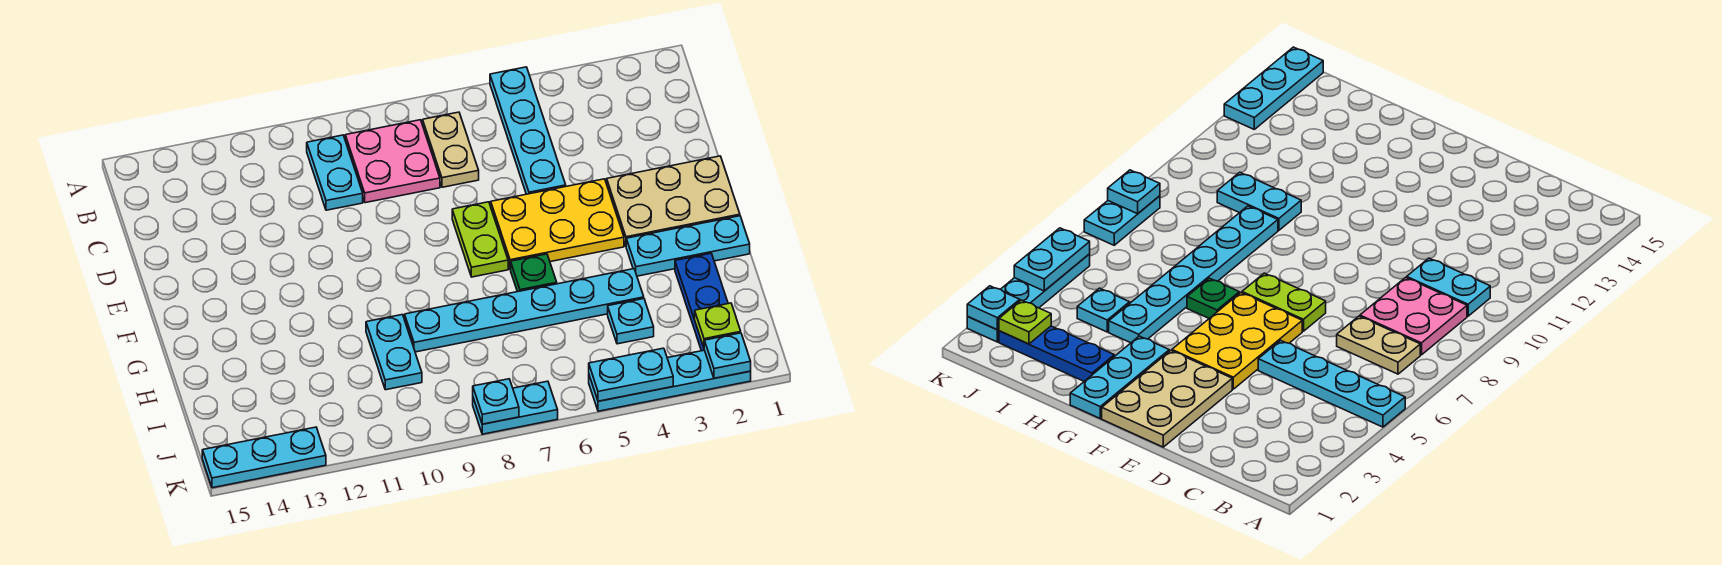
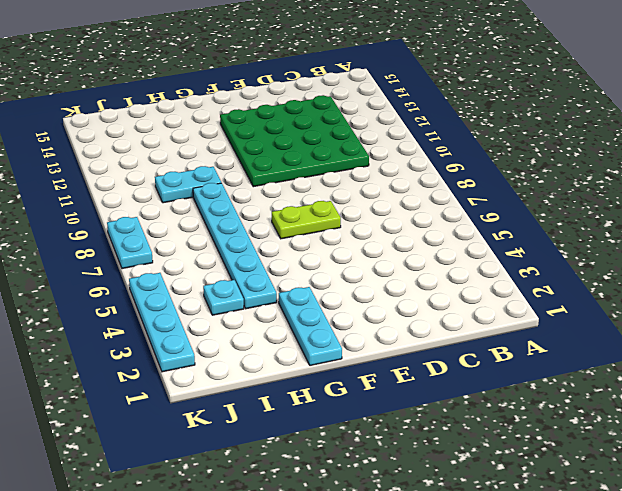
green 4x4 plate [220,95,369,187] -> cyan 1x2 plate [307,135,363,210]
none -> cyan 1x4 plate [490,67,566,194]
none -> tan 1x2 plate [423,112,479,187]
none -> pink 2x2 plate [345,120,440,203]

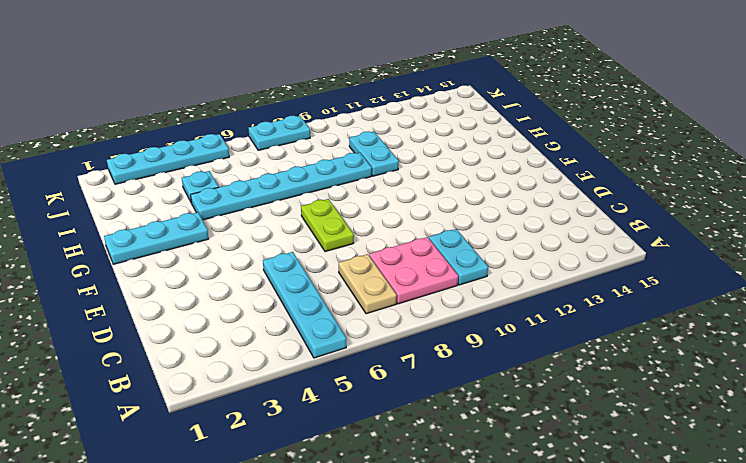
none -> tan 2x3 plate [607,156,740,245]
none -> yellow 2x3 plate [491,179,624,269]
none -> green 1x1 plate [511,254,557,292]

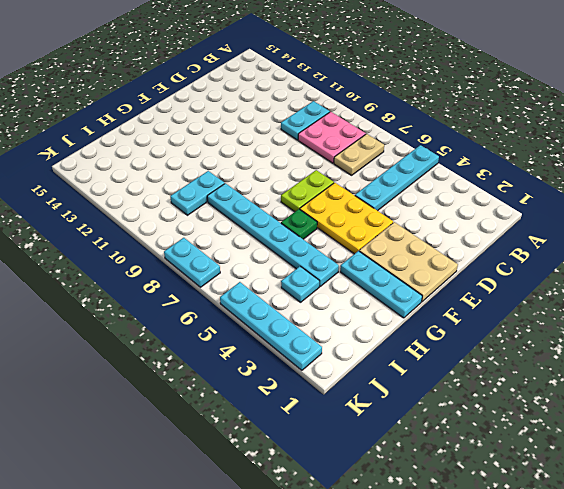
none -> blue 1x3 plate [675,253,728,351]
none -> cyan 1x3 plate [202,427,326,488]
none -> lime 1x1 plate [695,303,741,347]

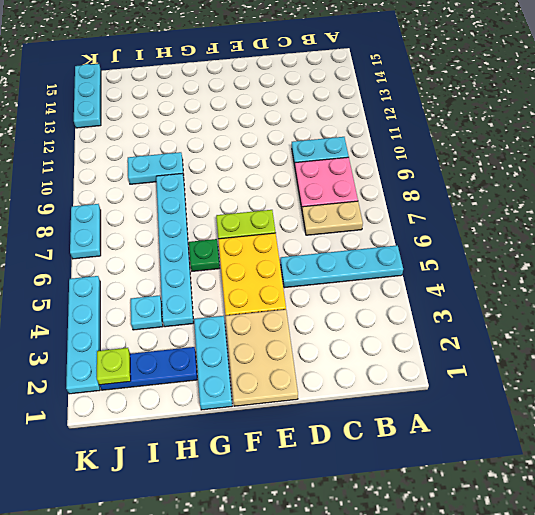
none -> cyan 1x1 plate [704,333,751,378]
none -> cyan 1x2 plate [589,348,673,401]
none -> cyan 1x1 plate [473,379,519,424]

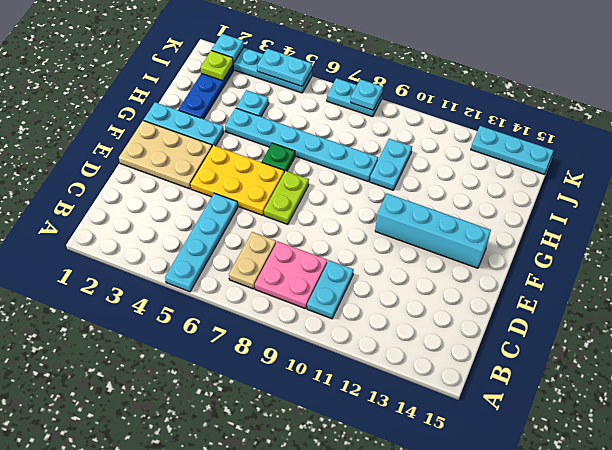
cyan 1x4 brick [375,194,491,268] -> none

